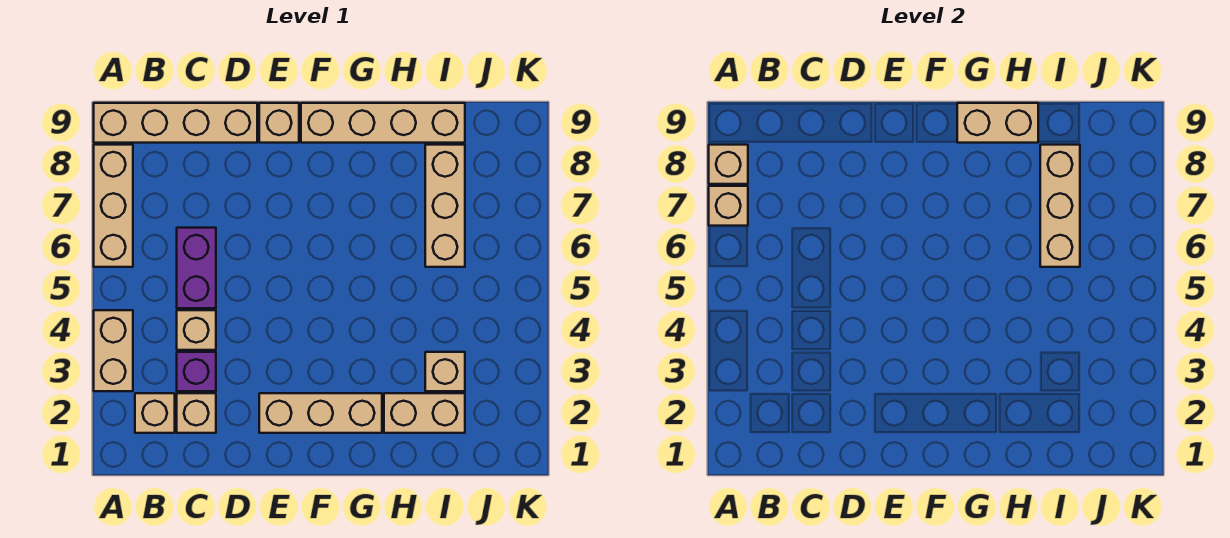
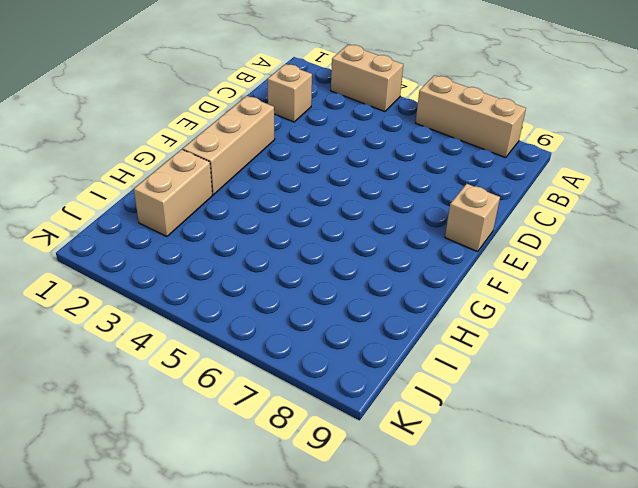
none -> tan 1x4 brick [94,103,257,143]
none -> tan 1x1 brick [135,393,175,433]
none -> purple 1x1 brick [177,352,216,391]

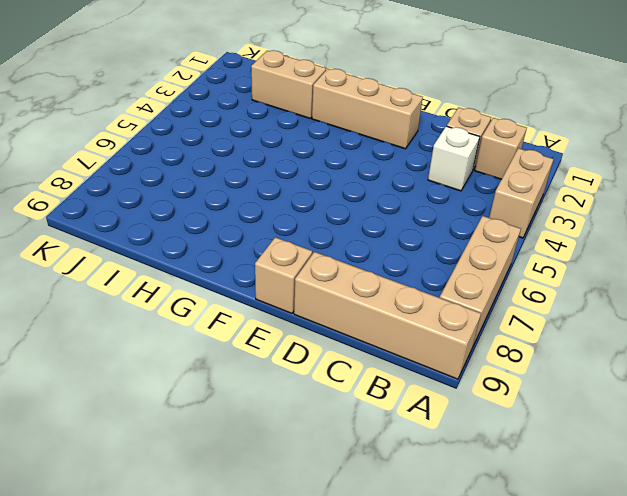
white 1x1 brick [428,126,480,191] -> purple 1x1 brick [177,352,216,391]
none -> tan 1x1 brick [177,310,216,350]
none -> purple 1x2 brick [177,228,216,308]
none -> tan 1x4 brick [301,103,465,143]

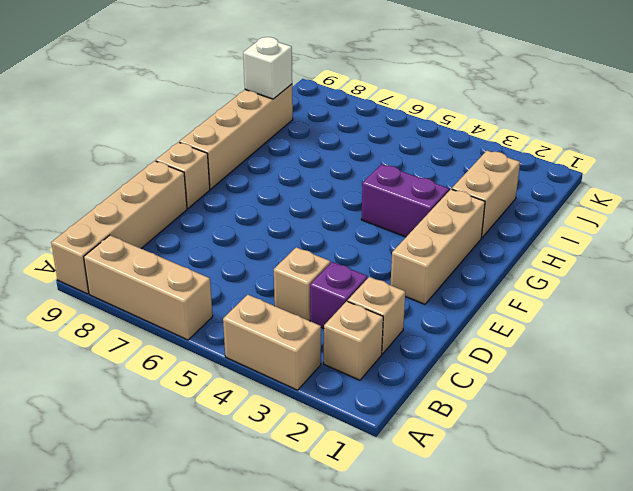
purple 1x2 brick [361,164,449,237] -> purple 1x2 brick moved to [177,228,216,308]
white 1x1 brick [243,37,292,99] -> none
none -> tan 1x1 brick [425,352,465,391]
none -> tan 1x3 brick [425,145,465,267]
none -> tan 1x1 brick [709,186,748,226]

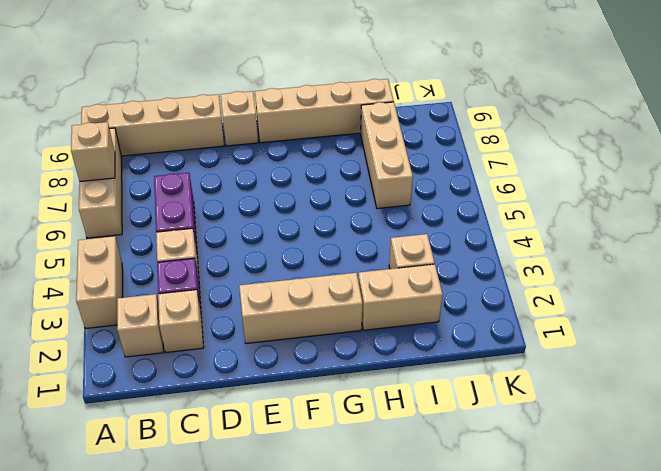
none -> tan 1x1 brick [709,145,748,184]
none -> tan 1x2 brick [957,103,1038,143]
none -> tan 1x3 brick [1040,145,1080,267]

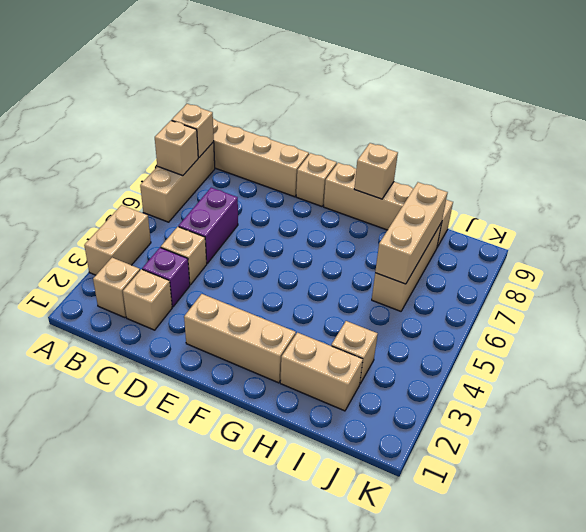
tan 1x1 brick [354,143,398,199] -> tan 1x2 brick [957,103,1038,143]

